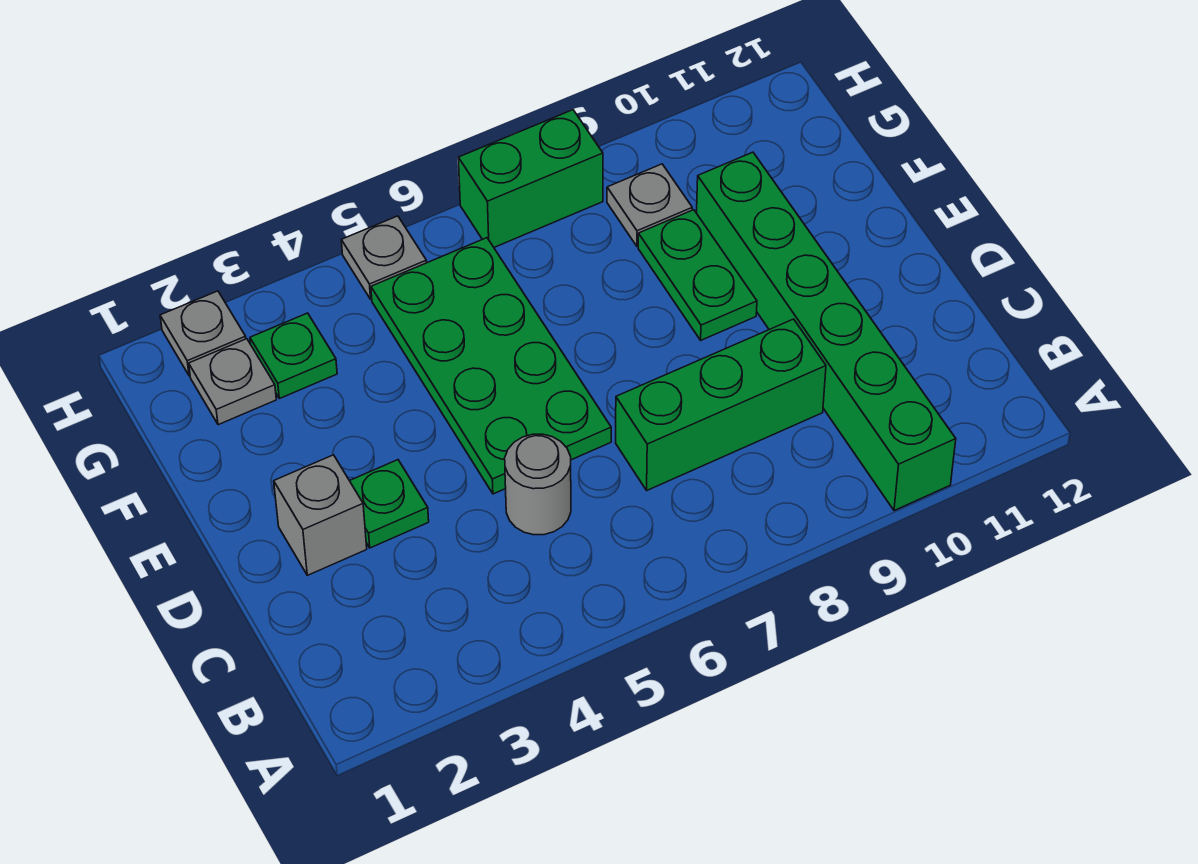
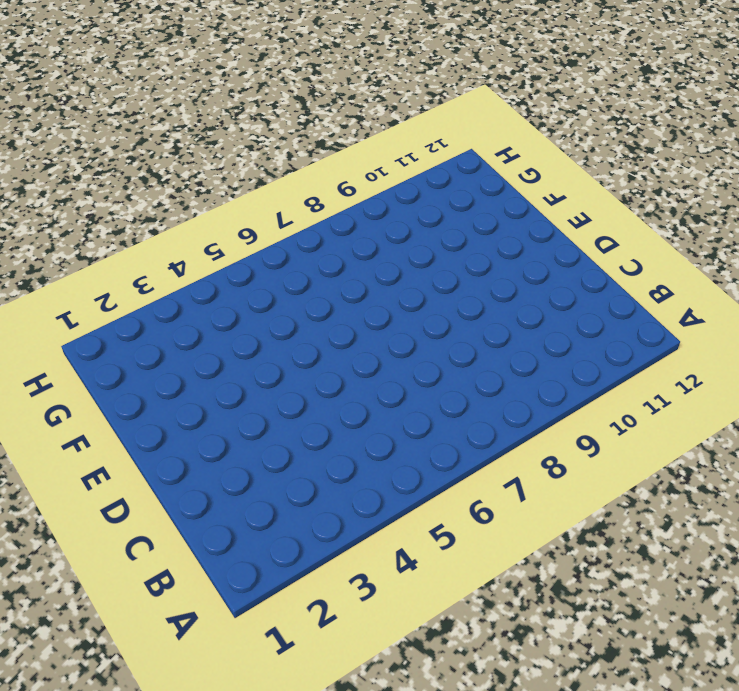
none -> green 1x6 brick [697,152,956,511]
none -> grey 1x1 round brick [505,434,571,535]
none -> green 1x3 brick [616,319,826,490]

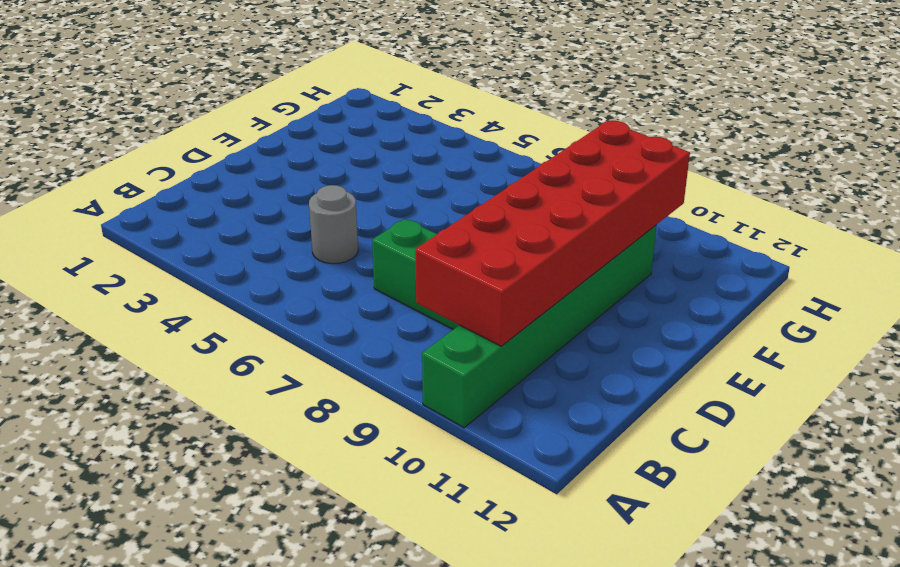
red 2x6 brick [415,121,690,346] -> none
none -> grey 1x1 brick [274,455,367,575]
none -> green 1x1 plate [350,460,429,548]
none -> green 2x4 plate [371,238,611,494]

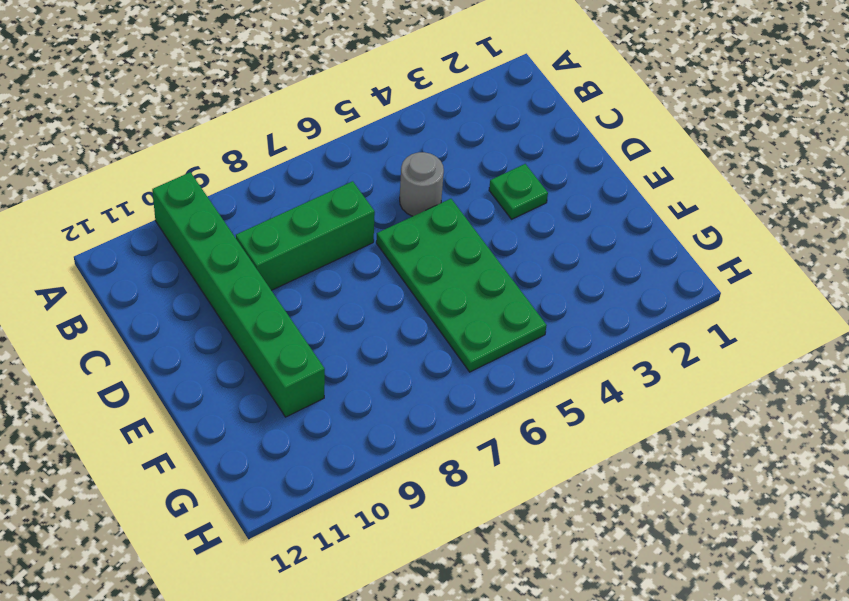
none -> grey 1x1 brick [274,455,367,575]
none -> green 1x2 plate [638,210,757,340]
none -> grey 1x1 plate [189,339,276,425]

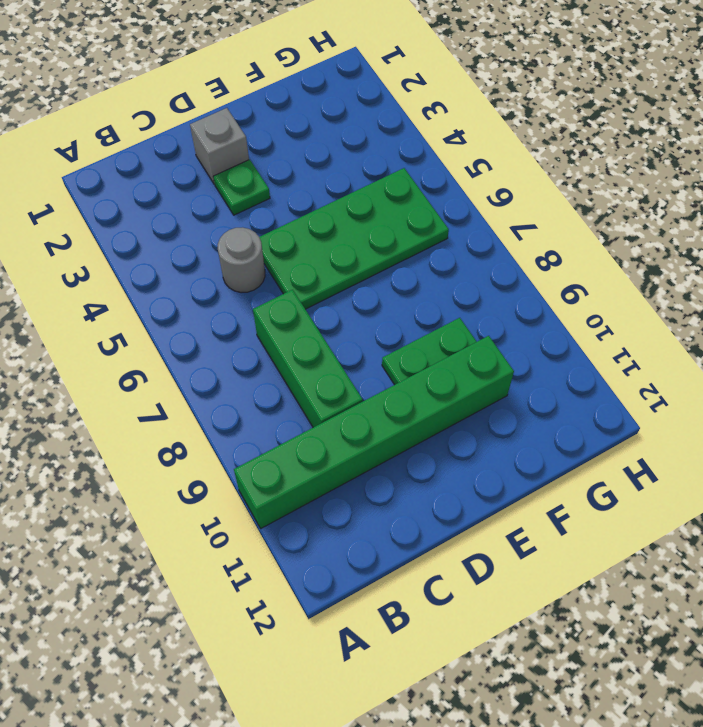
none -> grey 1x1 plate [189,339,276,425]
none -> green 1x1 plate [250,313,337,399]
none -> grey 1x1 plate [607,164,692,246]

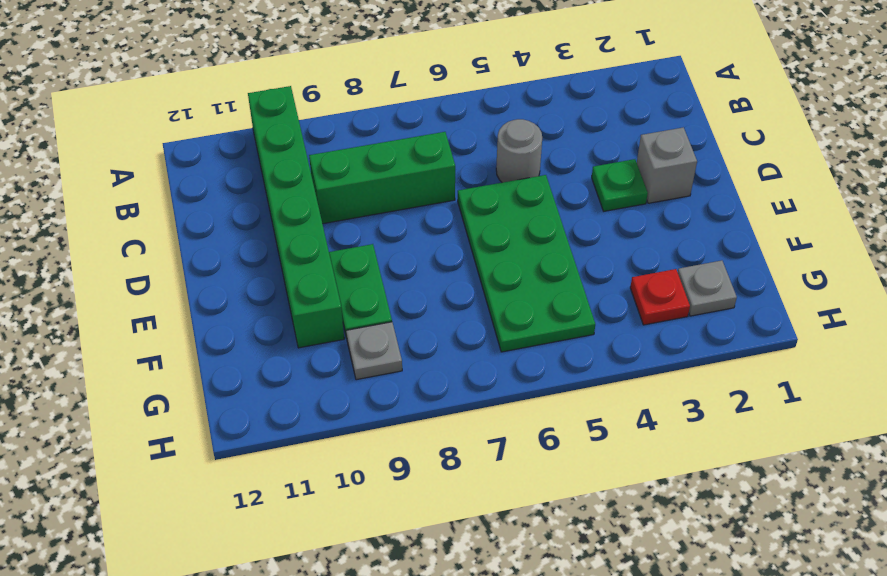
red 1x1 plate [630,269,690,325] -> green 1x1 plate [250,313,337,399]
none -> grey 1x1 plate [160,291,246,376]
none -> grey 1x1 plate [341,216,427,299]
none -> green 1x2 brick [458,110,603,247]

